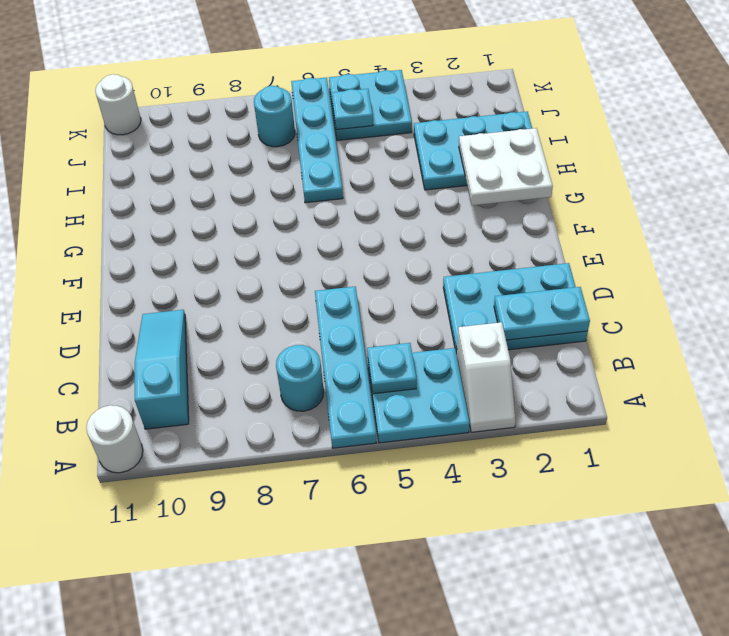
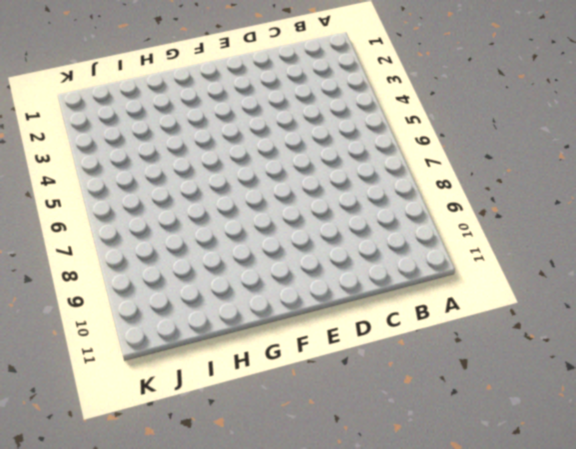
none -> white 1x2 slope [457,322,515,432]
none -> cyan 2x2 plate [368,348,470,443]
none -> cyan 1x4 plate [315,287,376,448]

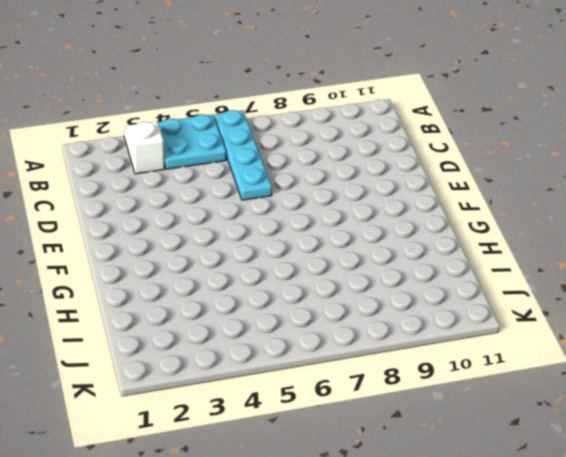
none -> white 1x1 round brick [86,405,143,473]
none -> cyan 1x1 round brick [276,345,324,411]
none -> cyan 1x3 slope [135,310,189,429]

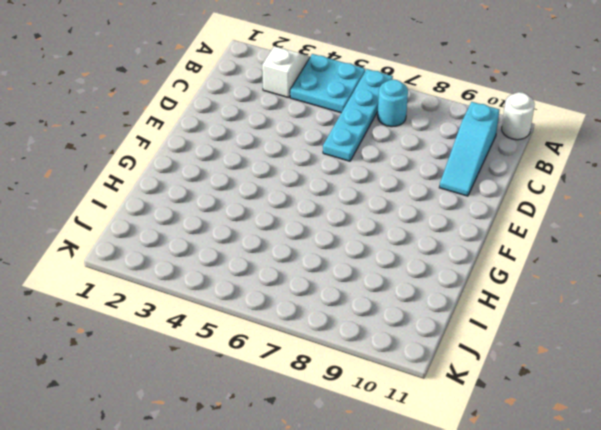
none -> cyan 2x3 plate [443,263,588,355]
none -> cyan 2x3 plate [414,111,532,190]
none -> cyan 1x4 plate [291,77,343,203]

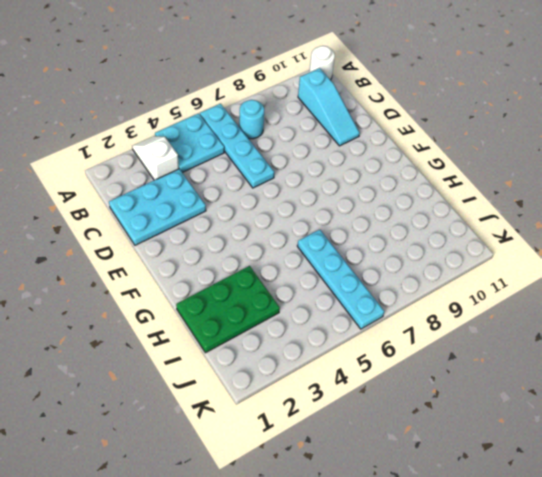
green 2x3 plate [176,266,280,353] -> cyan 2x3 plate [414,111,532,190]
none -> cyan 2x2 plate [329,70,412,140]
none -> cyan 1x1 round brick [254,86,295,147]
none -> white 1x1 round brick [95,74,141,135]

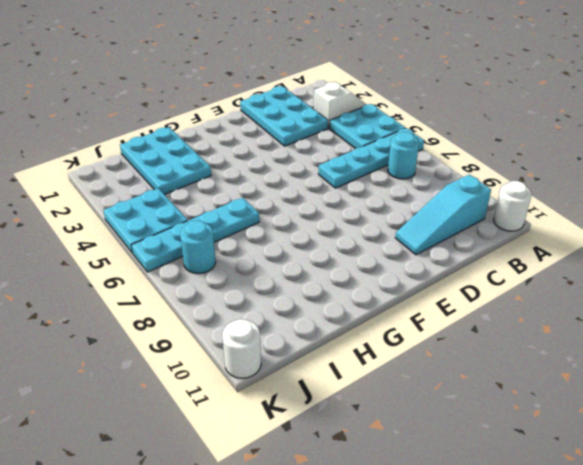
none -> cyan 1x1 plate [367,343,416,394]
none -> cyan 1x2 plate [494,287,590,340]
none -> white 2x2 plate [459,128,553,205]

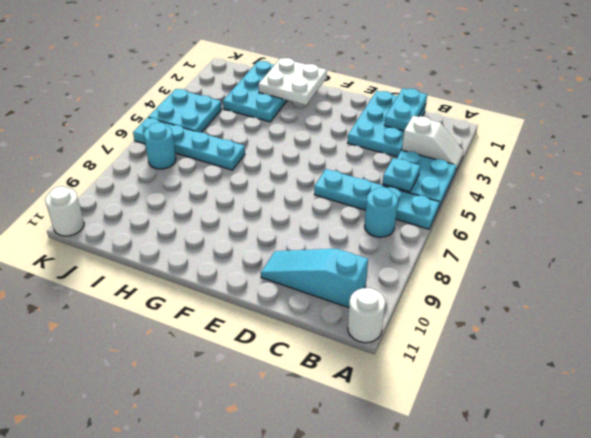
none -> cyan 1x1 plate [332,89,373,130]

